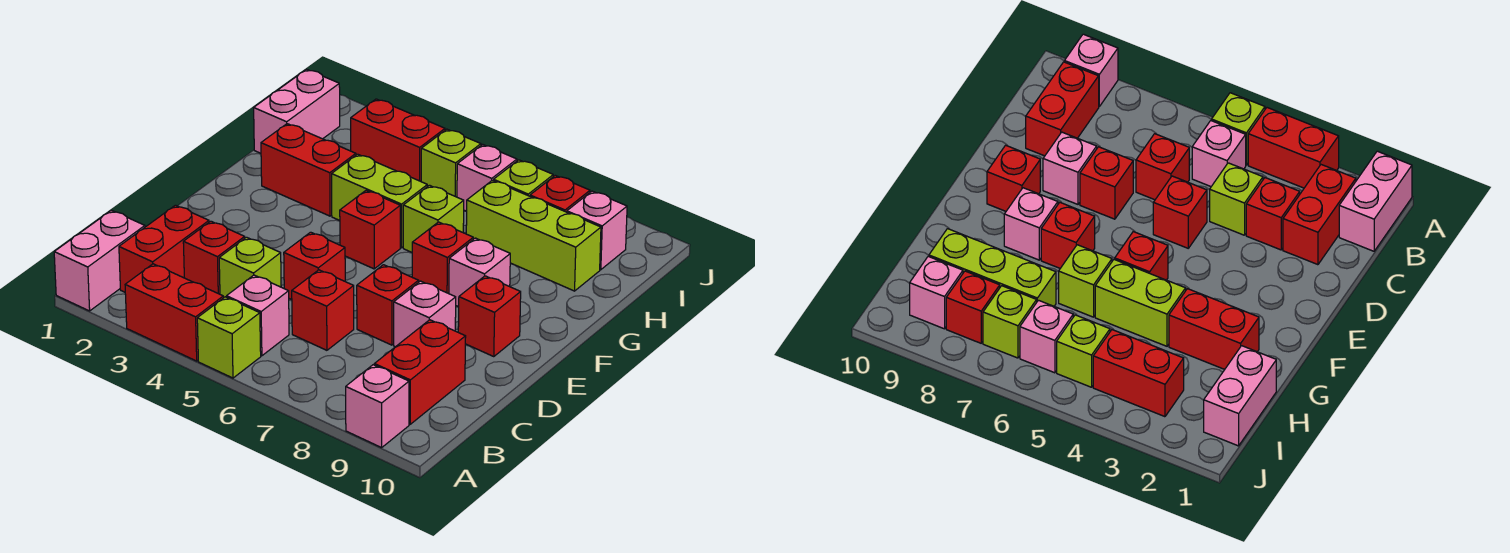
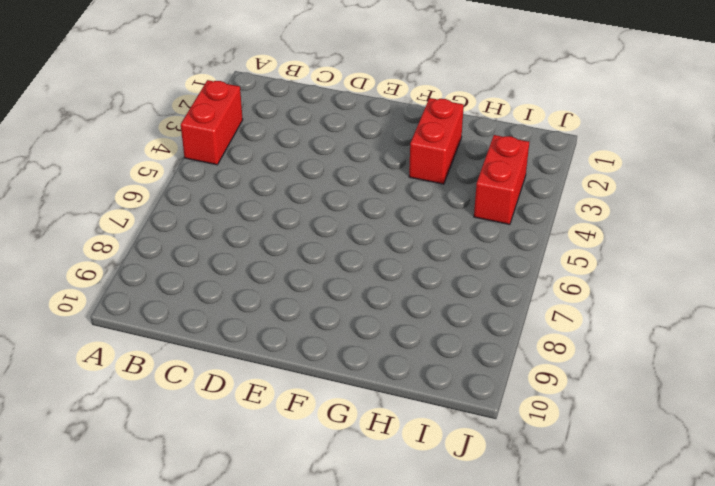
none -> pink 1x2 brick [54,210,145,311]
none -> lime 1x1 brick [197,297,261,378]
none -> pink 1x1 brick [346,365,409,448]

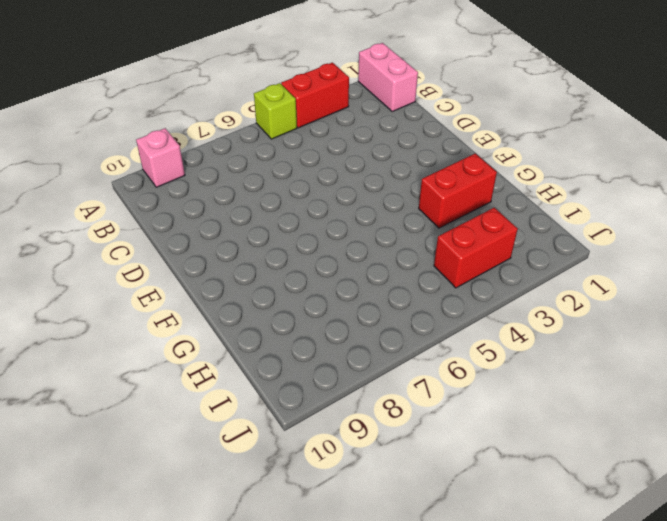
none -> red 1x2 brick [119,205,209,292]
none -> pink 1x1 brick [227,275,289,356]
none -> red 1x2 brick [374,320,466,424]

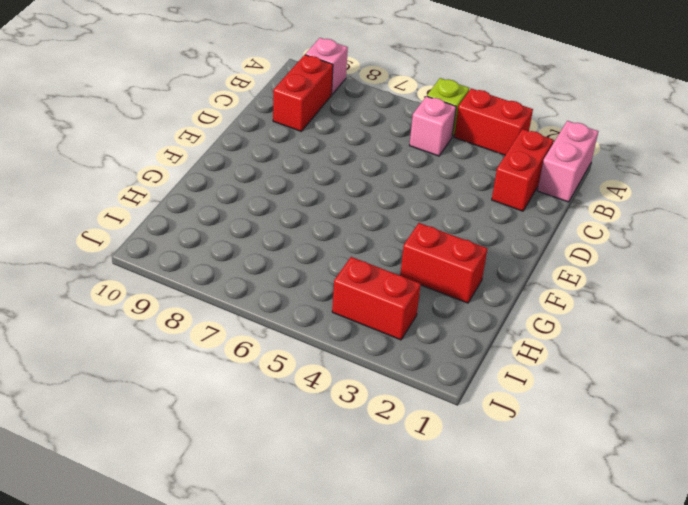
none -> red 1x1 brick [183,221,245,294]
none -> lime 1x1 brick [219,237,281,298]
none -> red 1x1 brick [292,270,354,350]

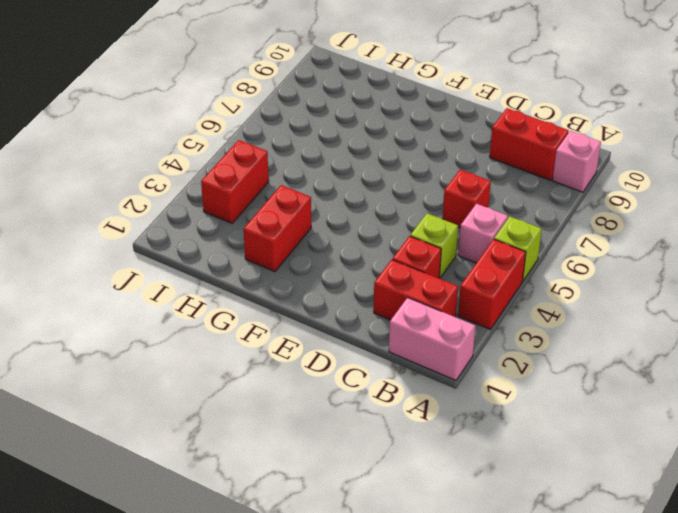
none -> red 1x1 brick [284,232,345,300]
none -> red 1x1 brick [357,265,419,345]
none -> pink 1x1 brick [394,281,456,347]

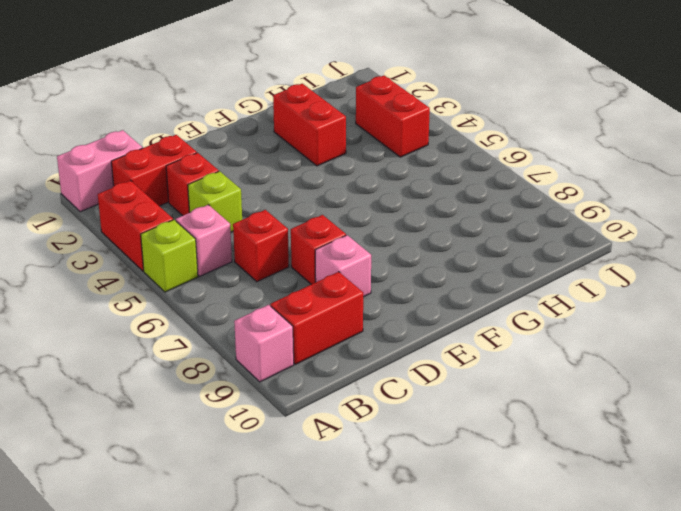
none -> red 1x1 brick [284,232,345,300]
none -> red 1x1 brick [458,276,521,357]
none -> red 1x1 brick [340,190,400,269]

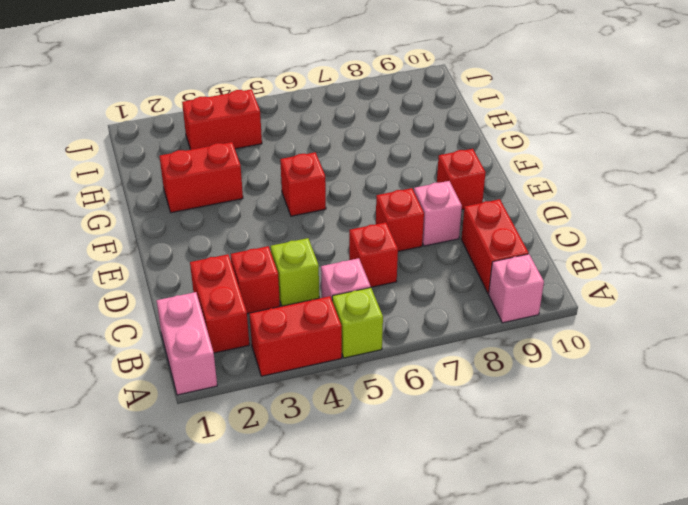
none -> red 1x1 brick [284,232,345,300]
none -> red 1x1 brick [412,222,473,294]
none -> pink 1x1 brick [449,238,510,307]

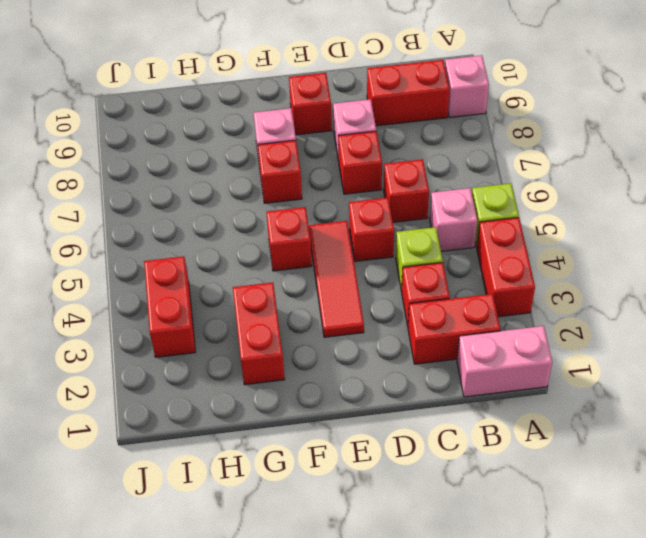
red 1x3 tile [309,221,364,337] -> none
none -> lime 1x2 brick [332,154,427,248]
none -> lime 1x1 brick [403,185,464,252]
none -> pink 1x2 brick [254,69,340,153]

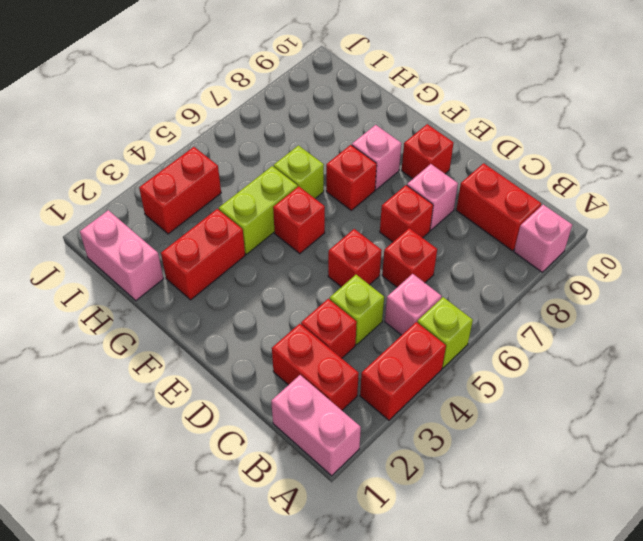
none -> lime 1x3 brick [466,180,601,291]
none -> lime 1x1 brick [421,129,481,197]
none -> pink 1x1 brick [457,144,517,211]

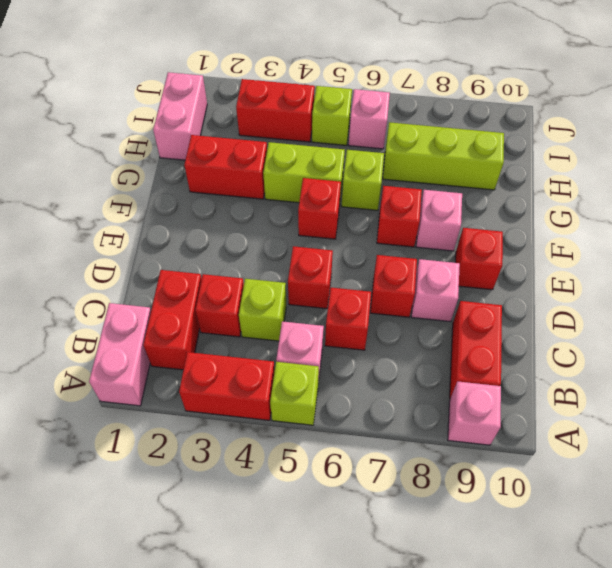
none -> lime 1x1 brick [494,160,553,196]
none -> red 1x1 brick [530,175,590,212]
none -> pink 1x1 brick [567,191,627,270]

